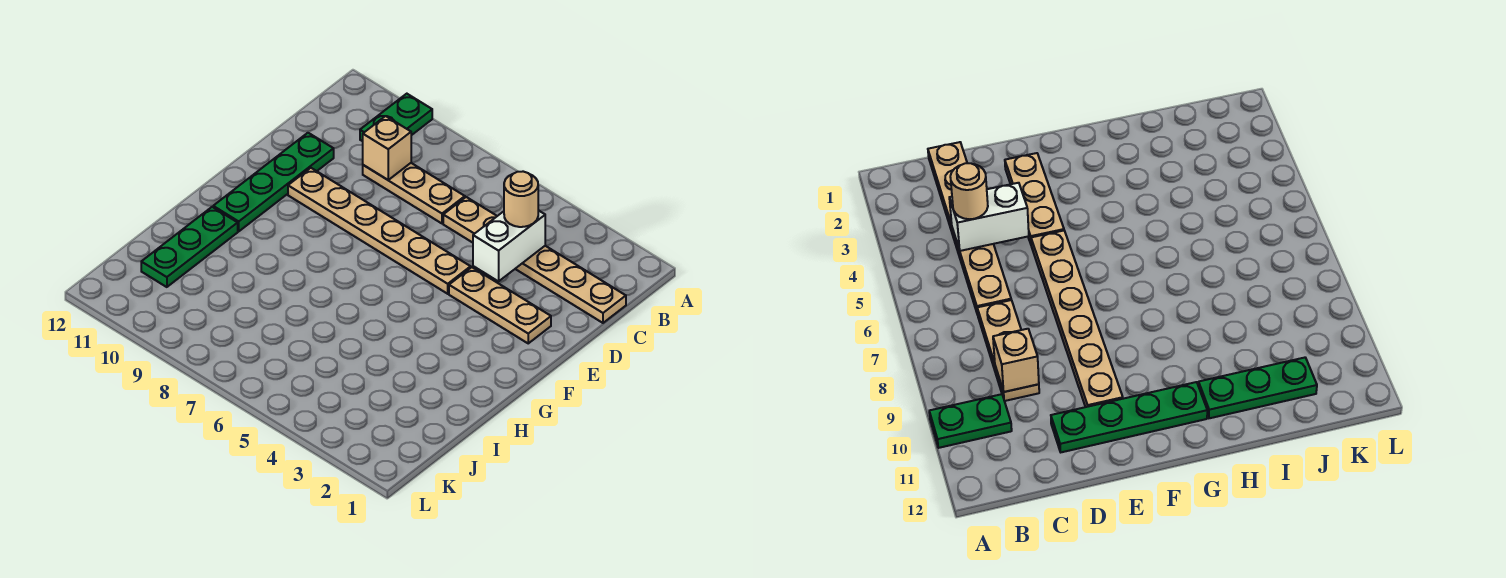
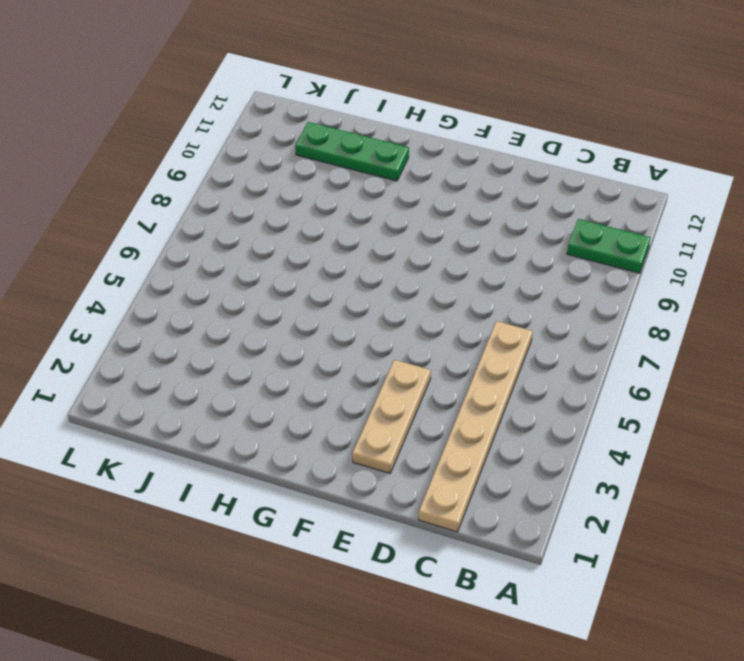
none -> tan 1x3 plate [363,163,465,223]
none -> green 1x4 plate [213,133,334,231]

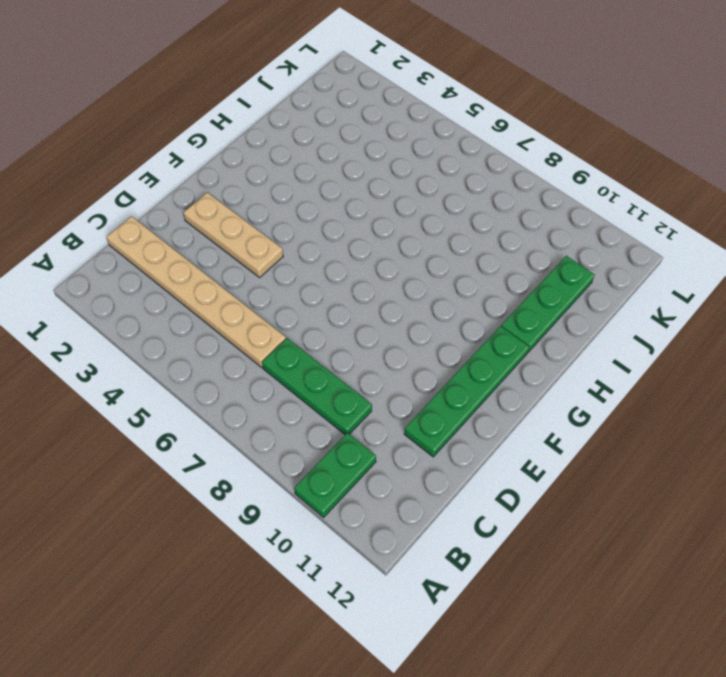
green 1x3 plate [262,338,372,434] -> tan 1x3 plate [363,163,465,223]
none -> tan 1x6 plate [288,168,471,294]
none -> white 1x2 brick [473,210,545,281]

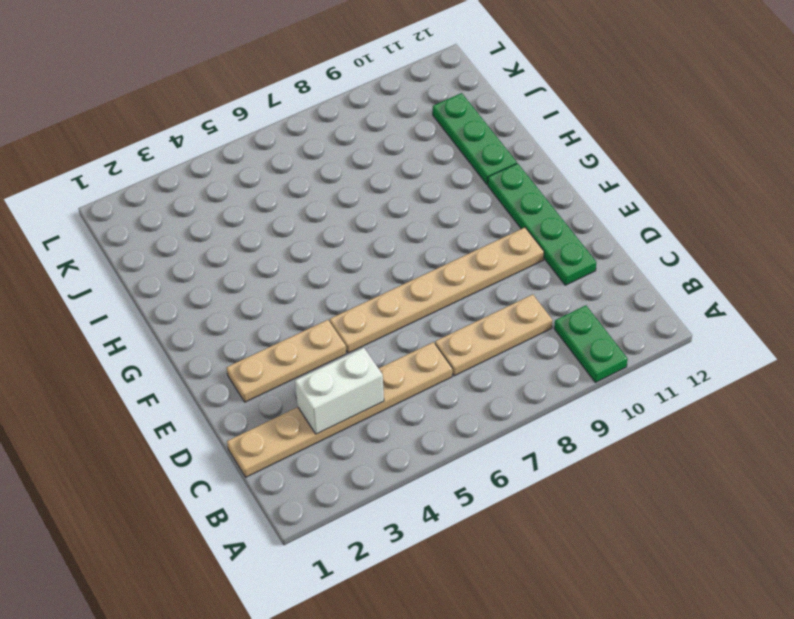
white 1x2 brick [295,348,384,434] -> white 1x2 brick turned to [473,210,545,281]
none -> tan 1x1 brick [363,116,411,180]
none -> tan 1x1 round brick [504,172,538,227]

